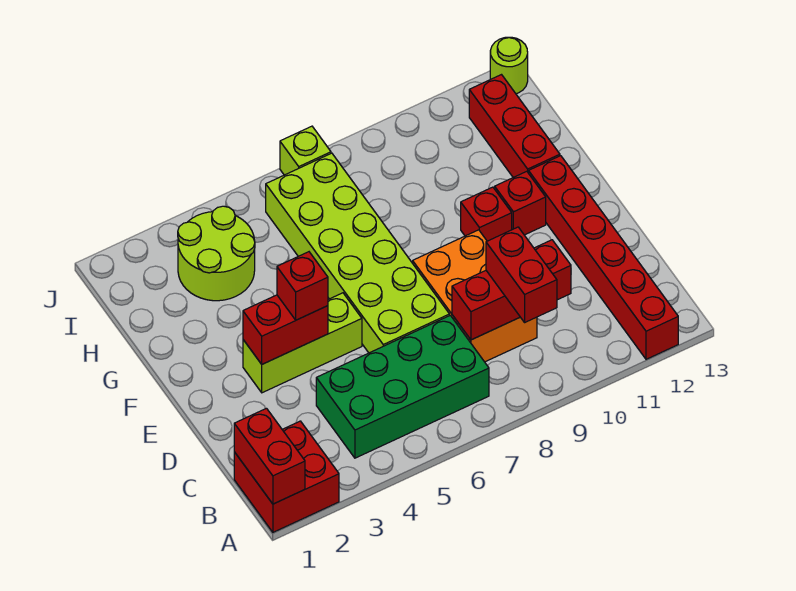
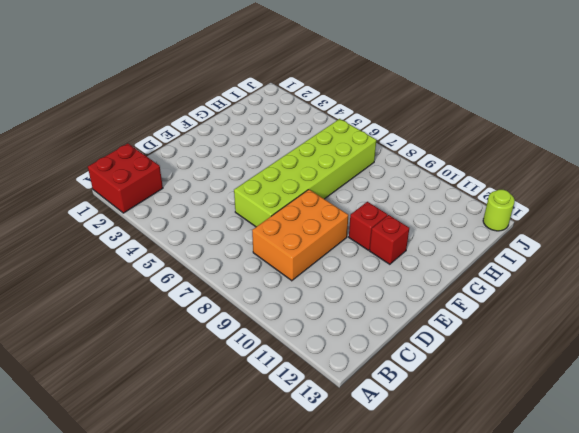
none -> red 1x6 brick [529,156,678,359]
none -> green 2x4 brick [316,315,489,458]
none -> lime 1x3 brick [243,293,362,393]

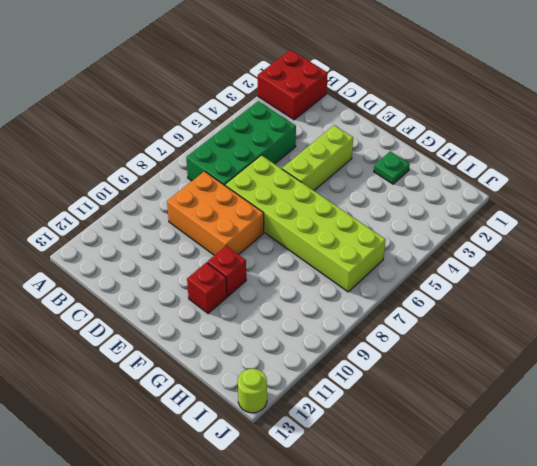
green 1x1 plate [374,151,410,184] -> none
none -> red 1x6 brick [529,156,678,359]
none -> red 1x3 brick [469,75,560,177]
none -> lime 2x2 round brick [178,206,255,301]

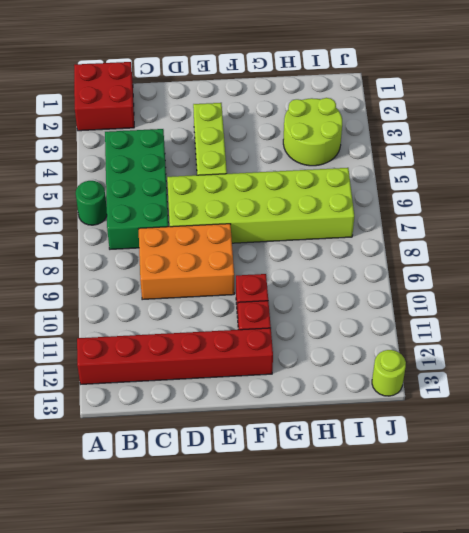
green 1x1 round brick [76,181,107,225] -> none
none -> red 1x3 brick [469,75,560,177]
none -> lime 1x1 brick [280,126,331,175]
none -> red 1x2 brick [234,408,305,504]

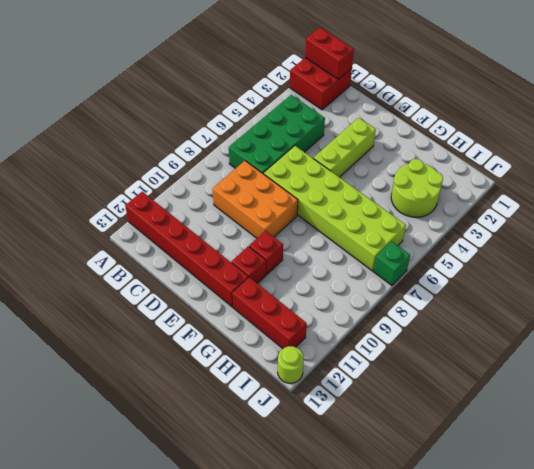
green 1x1 brick [373,241,410,285] -> lime 1x1 brick [280,126,331,175]
none -> red 1x3 brick [452,240,571,340]
none -> red 1x2 brick [243,295,328,364]
none -> red 1x2 brick [486,227,557,322]

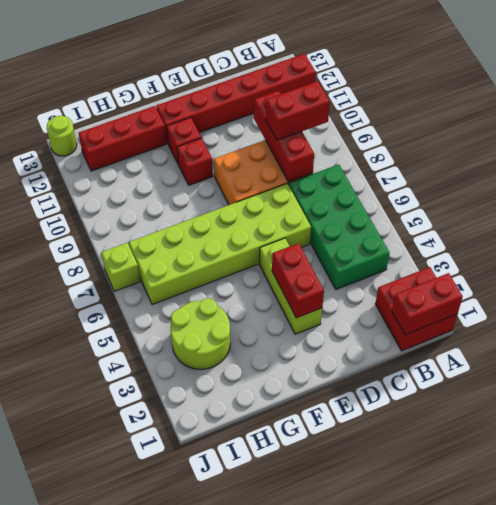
none -> red 1x1 brick [277,252,328,320]

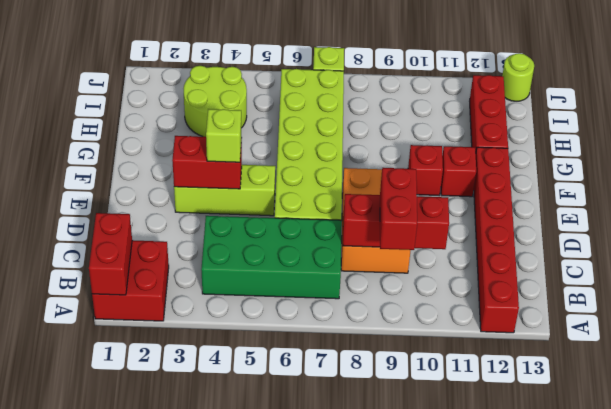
lime 1x1 brick [206,109,242,162] -> red 1x1 brick [277,252,328,320]

